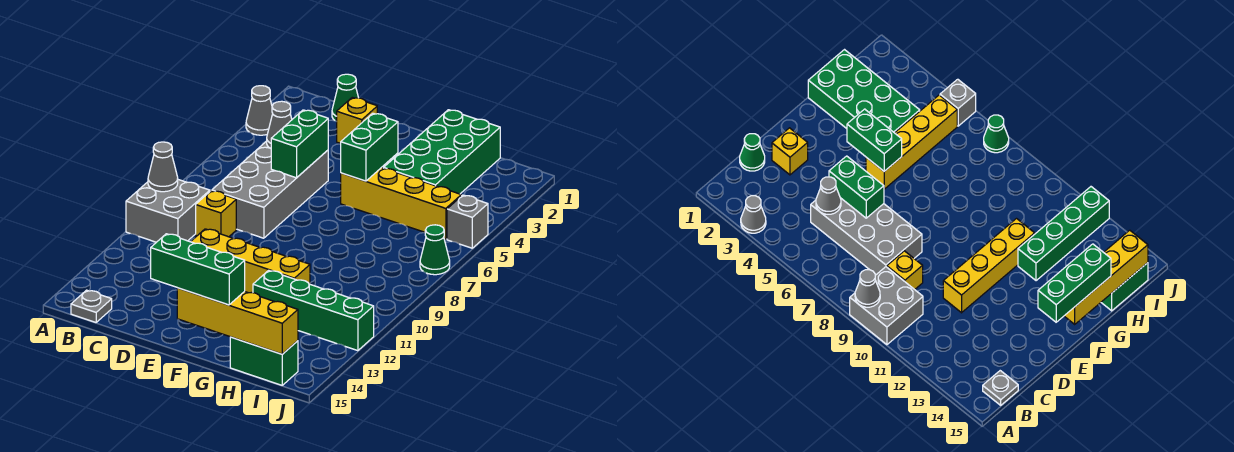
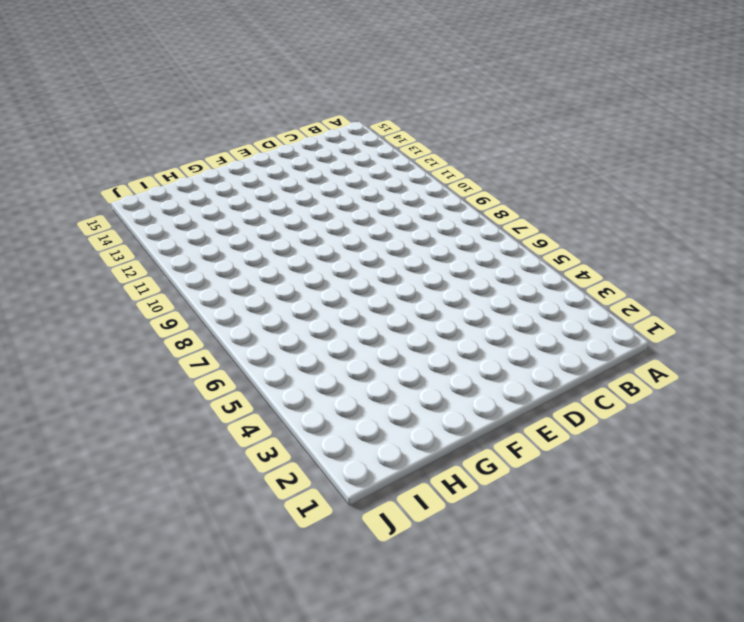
none -> grey 1x1 cone [246,86,273,135]
none -> grey 2x2 brick [126,180,210,242]
none -> grey 1x1 plate [71,290,112,322]

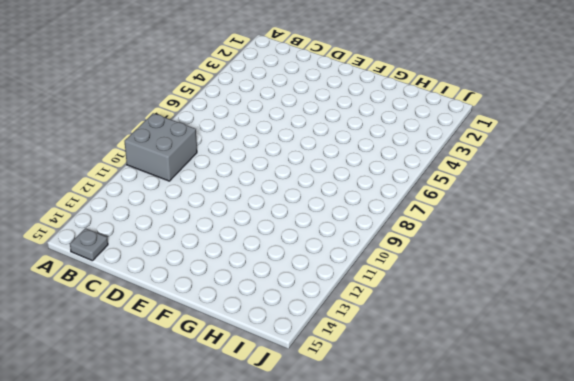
none -> grey 1x1 cone [246,86,273,135]
none -> green 1x1 cone [332,74,358,122]
none -> grey 2x4 brick [212,141,328,238]

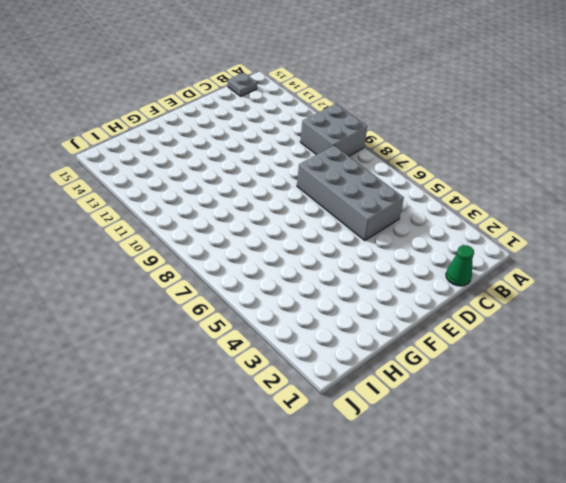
none -> grey 1x1 cone [246,86,273,135]
none -> yellow 1x1 brick [196,191,236,237]
none -> yellow 1x1 brick [337,97,377,143]

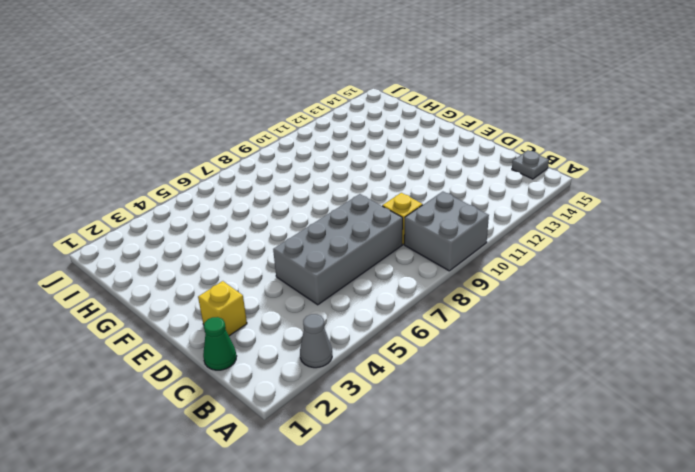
none -> yellow 1x4 brick [191,229,310,293]
none -> yellow 1x4 brick [341,168,461,239]
none -> green 2x4 brick [384,110,500,194]

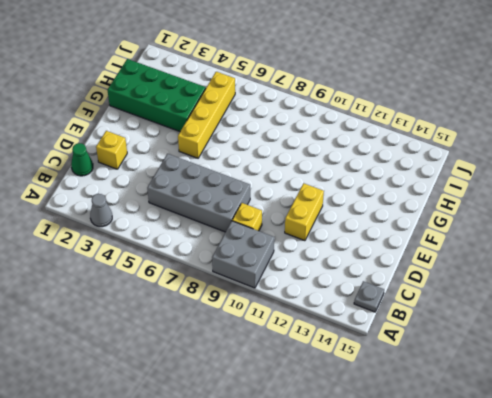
yellow 1x2 brick [285,183,324,241] -> yellow 1x4 brick [191,229,310,293]
none -> green 1x4 brick [253,270,374,351]
none -> green 1x2 brick [230,337,298,385]
none -> grey 1x1 brick [447,195,488,248]

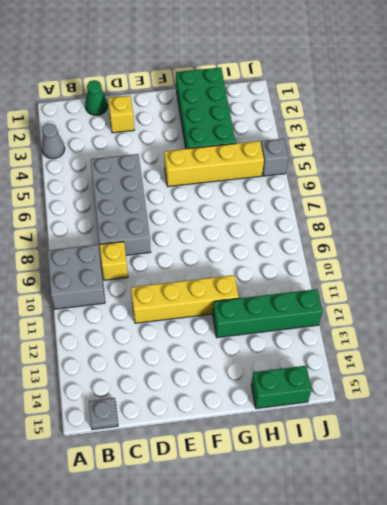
none -> green 1x1 cone [420,225,450,275]
none -> grey 1x1 cone [148,142,178,192]
none -> grey 1x1 cone [267,101,292,148]

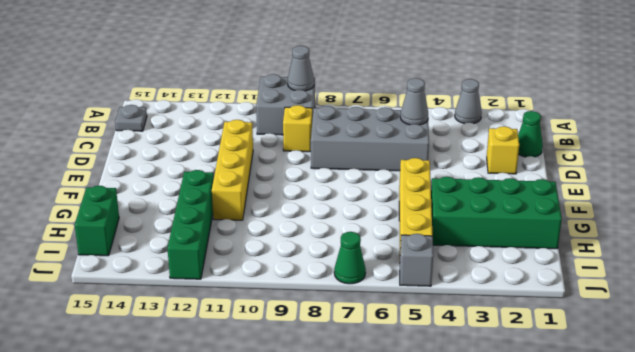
none -> green 1x2 brick [271,110,328,178]
none -> green 1x2 brick [341,113,398,181]
none -> yellow 1x4 brick [177,288,298,354]

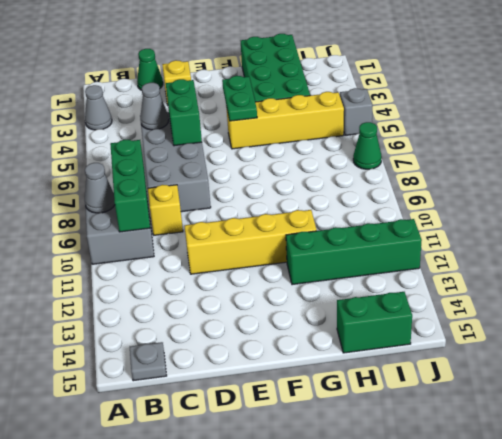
green 1x3 brick [110,140,150,232] -> green 1x3 brick turned to [151,234,245,305]
green 1x2 plate [222,76,257,121] -> green 1x2 brick [341,113,398,181]
none -> yellow 1x4 brick [177,288,298,354]

